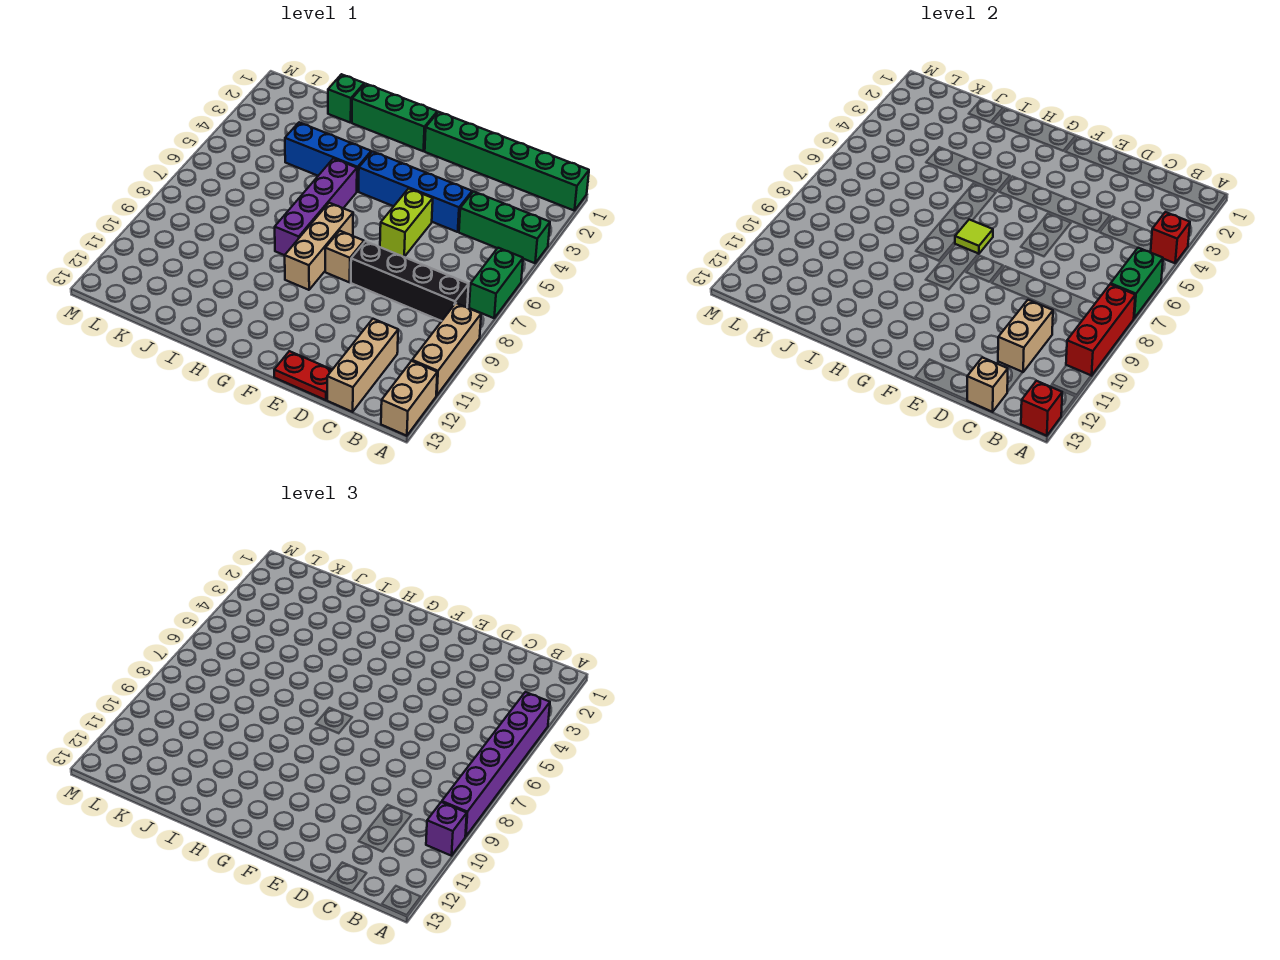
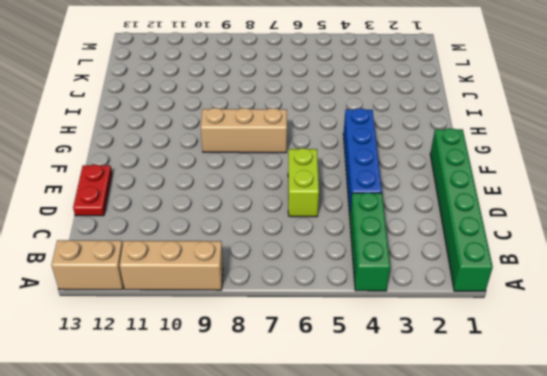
lime 1x2 brick [288,148,319,217] -> lime 1x2 brick turned to [380,188,433,257]
none -> green 1x2 brick [469,248,523,318]
none -> black 1x4 brick [351,241,469,321]
none -> tan 1x3 brick [327,319,398,412]

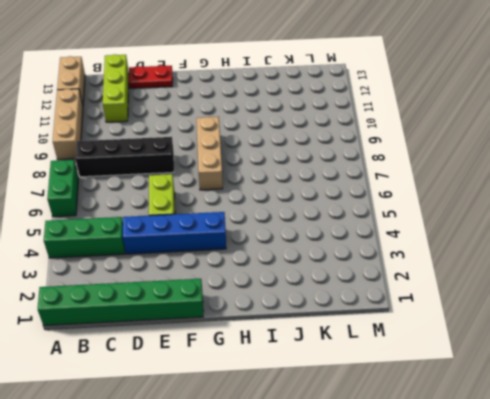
lime 1x3 brick [103,54,129,122] -> tan 1x3 brick [327,319,398,412]
none -> tan 1x1 brick [325,231,364,282]
none -> green 1x3 brick [352,84,437,151]
none -> blue 1x3 brick [285,122,371,191]

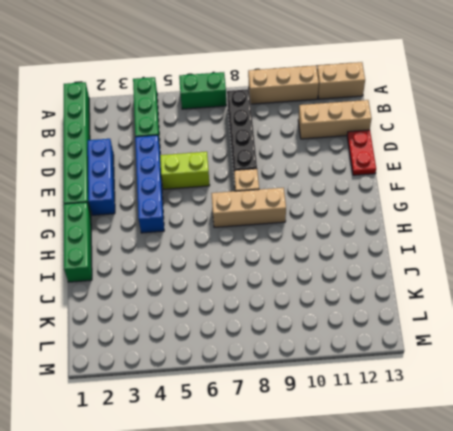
blue 1x3 brick [88,139,115,215] -> blue 1x3 brick moved to [285,122,371,191]
none -> purple 1x4 brick [275,158,357,255]
none -> green 1x1 brick [328,74,364,123]
none -> red 1x1 brick [1151,212,1190,263]

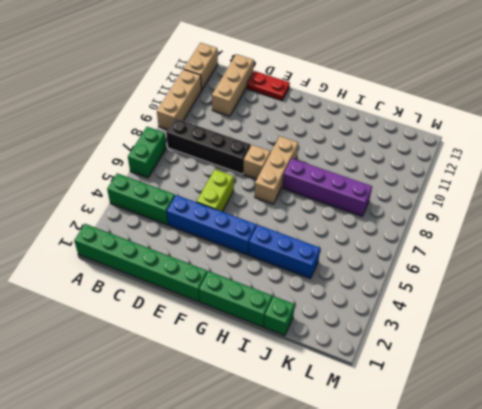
purple 1x4 brick [283,158,372,216] -> purple 1x4 brick turned to [275,158,357,255]
none -> red 1x1 brick [1151,212,1190,263]
none -> green 1x2 brick [1111,248,1163,318]
none -> red 1x3 brick [1066,284,1135,376]

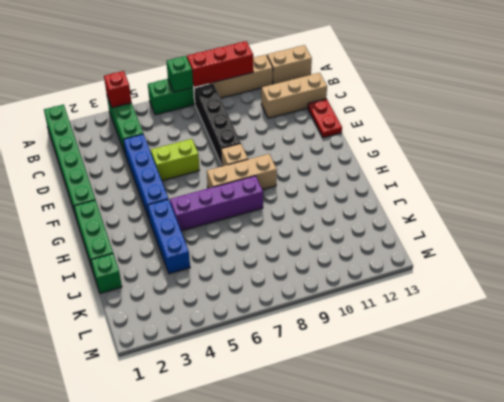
green 1x1 brick [167,56,193,92] -> green 1x2 brick [1111,248,1163,318]
none -> red 1x1 brick [1021,381,1062,436]
none -> tan 1x2 brick [998,300,1053,372]
none -> tan 1x1 brick [967,357,1008,412]

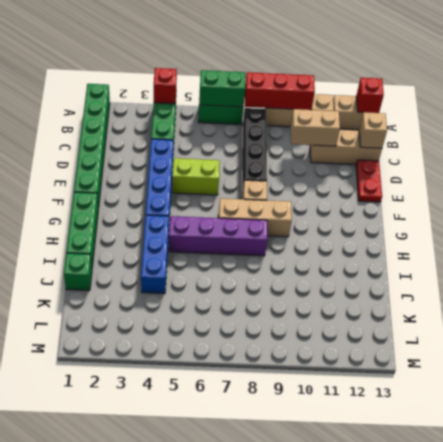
none -> lime 1x1 tile [955,220,993,254]
none -> purple 1x6 brick [442,692,550,836]
none -> purple 1x1 brick [426,802,467,856]

